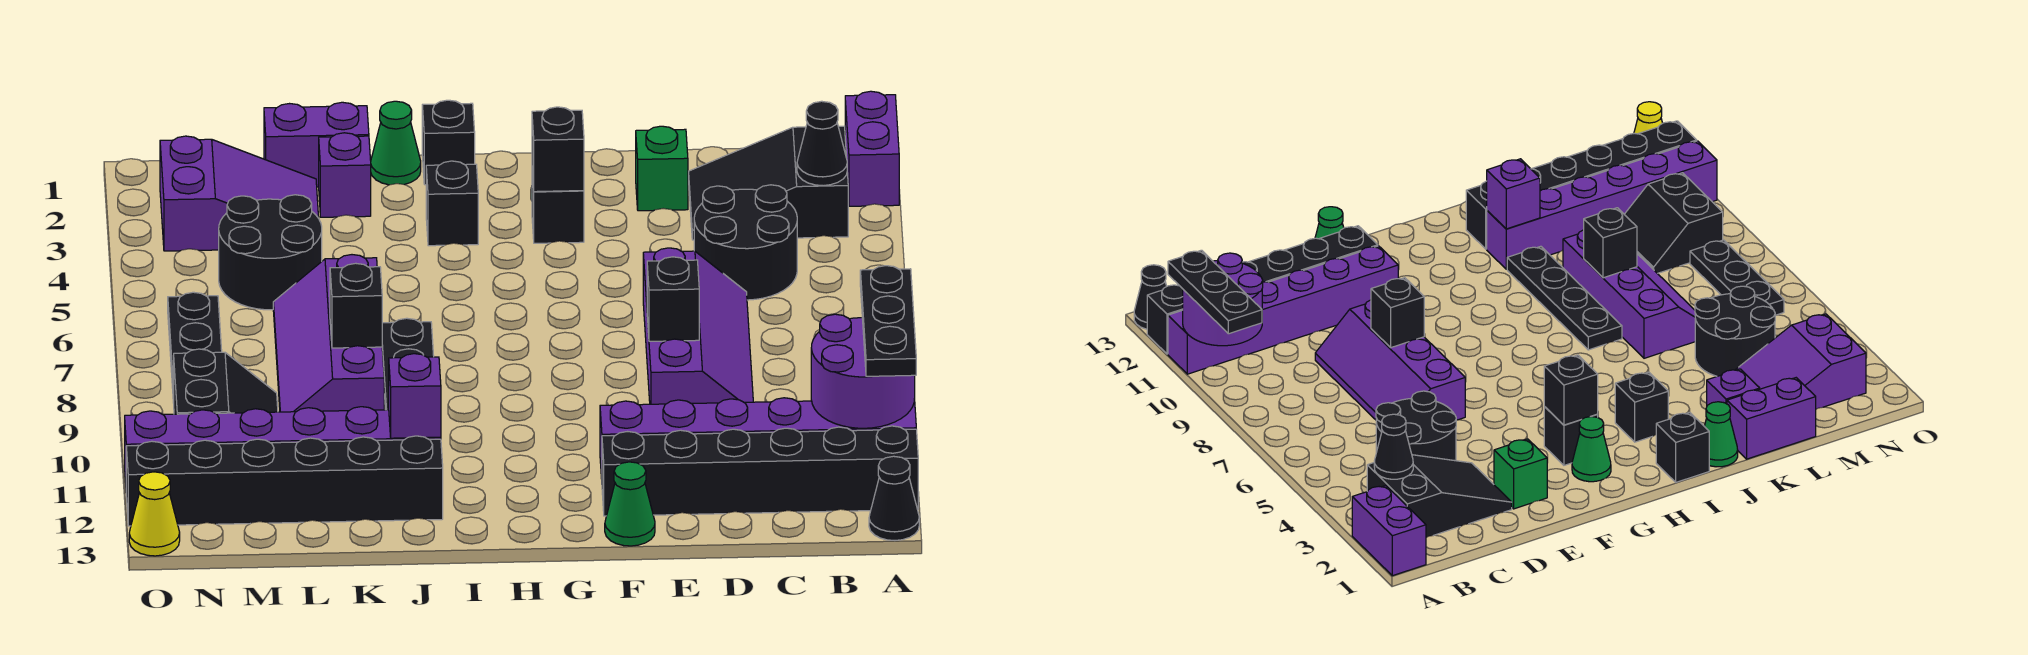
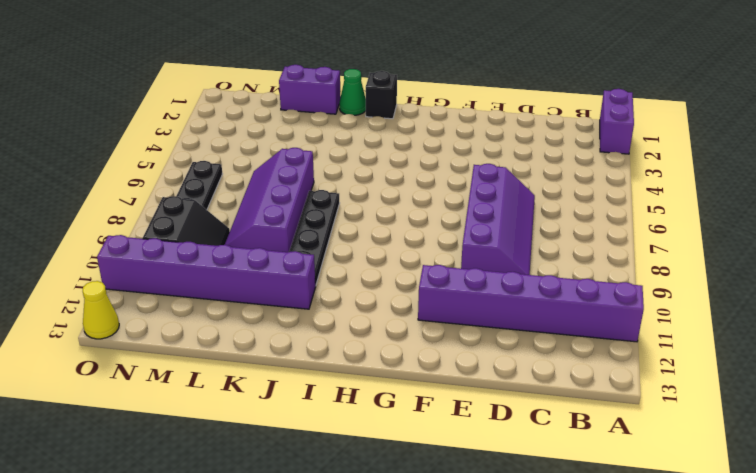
none -> black 1x6 brick [602,426,918,516]
none -> black 1x1 cone [869,456,919,540]
none -> black 2x3 slope [689,126,848,240]
none -> black 2x2 round brick [694,185,797,300]

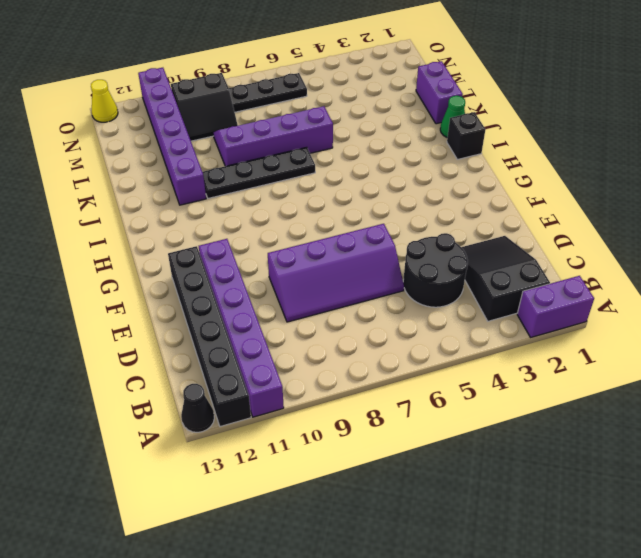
none -> green 1x1 brick [636,126,688,211]
none -> green 1x1 cone [605,462,655,546]
none -> green 1x1 cone [1572,417,1611,482]
none -> black 1x1 brick [532,172,584,243]

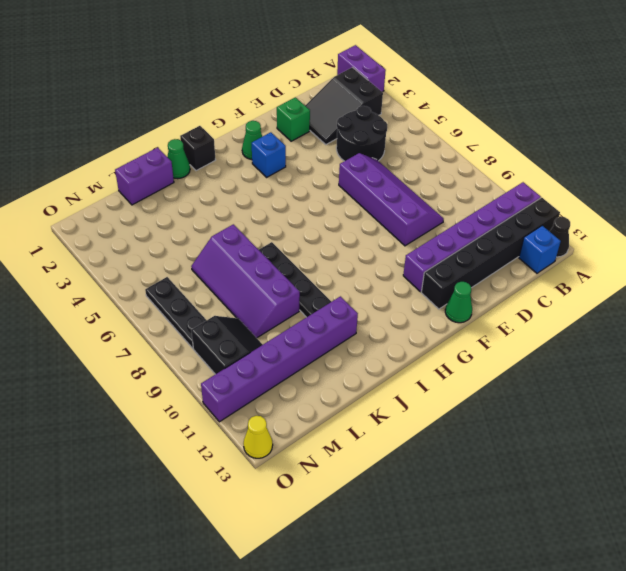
blue 1x1 brick [519,226,561,273] -> none
blue 1x1 brick [252,132,286,177] -> black 1x1 brick [532,172,584,243]
none -> black 1x1 brick [426,161,478,246]
none -> black 1x6 brick [126,436,443,526]
none -> purple 1x1 brick [319,133,371,217]
none -> purple 2x3 slope [160,136,319,251]

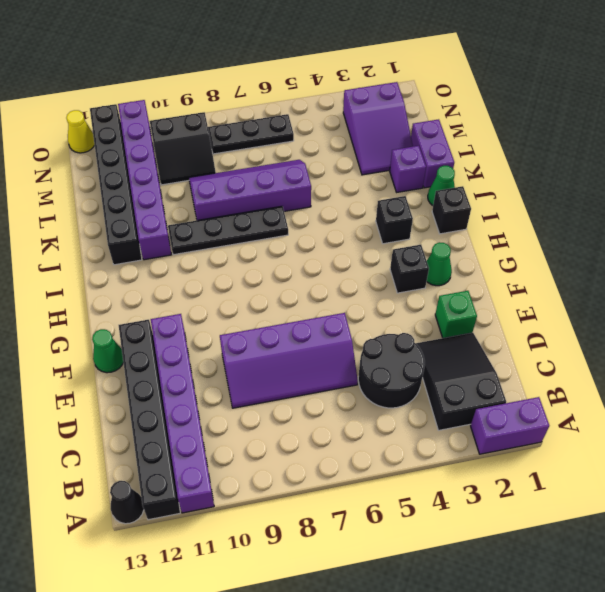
none -> black 2x2 round brick [219,195,322,310]
none -> purple 2x2 round brick [811,314,915,428]
none -> black 1x1 cone [797,101,847,186]
none -> black 1x1 brick [647,257,699,341]

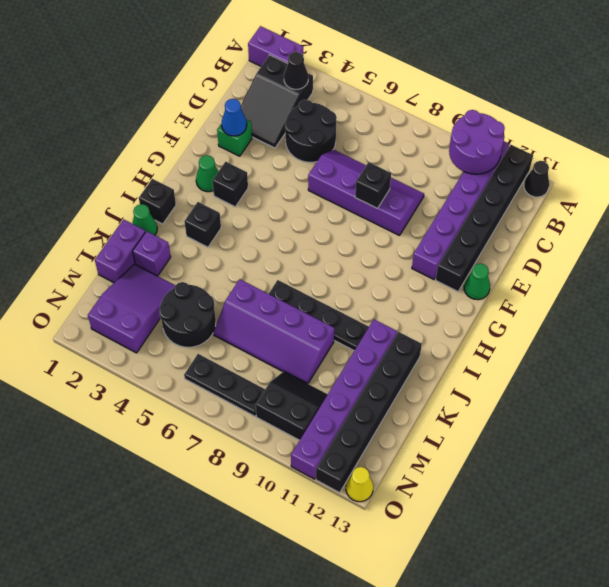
blue 1x1 cone [222,99,247,136] -> none
none -> black 1x1 brick [532,107,584,192]
none -> purple 1x1 brick [389,354,441,438]
none -> black 1x1 brick [330,263,382,348]
none -> black 1x3 plate [860,266,916,376]

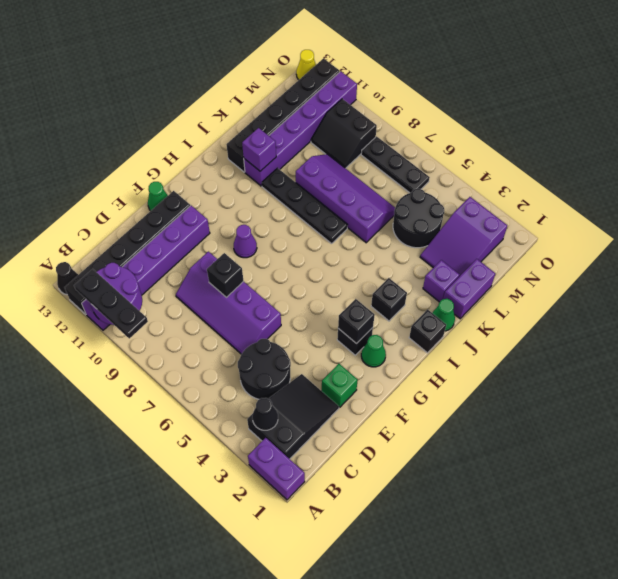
purple 1x1 cone [234,225,257,258] -> none
none -> black 1x1 brick [330,263,382,348]

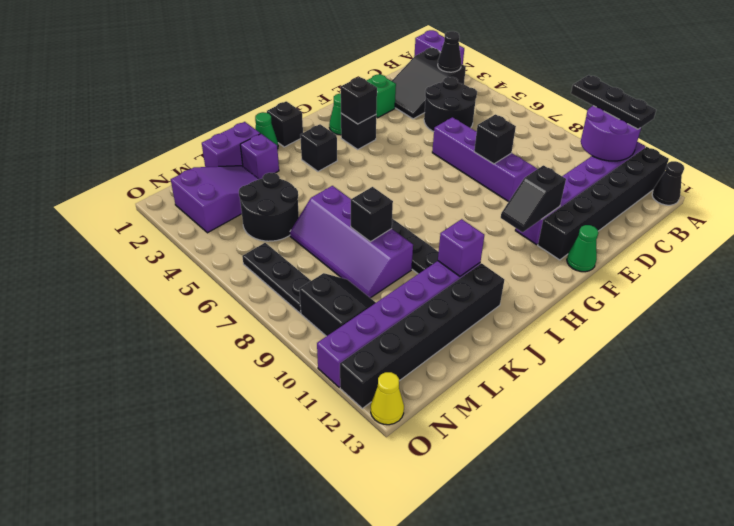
black 1x2 slope [501,165,566,232] -> none

